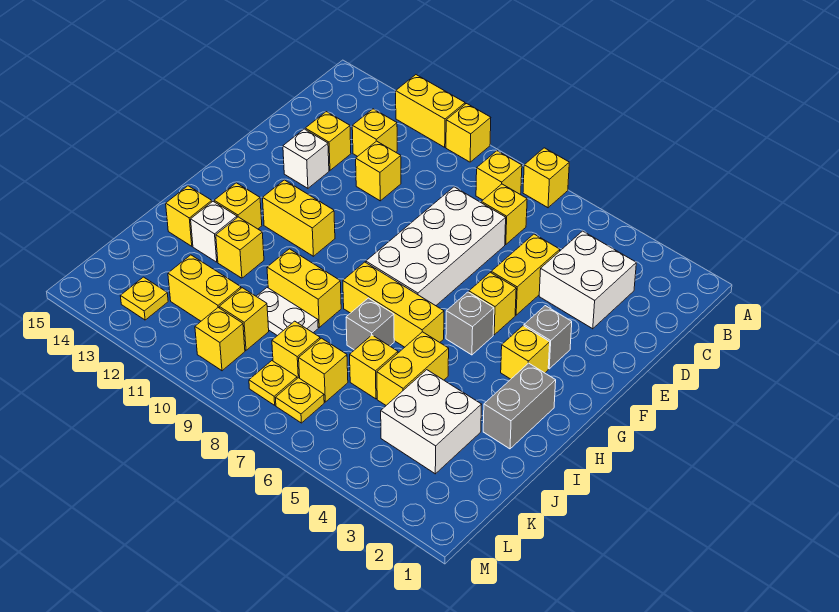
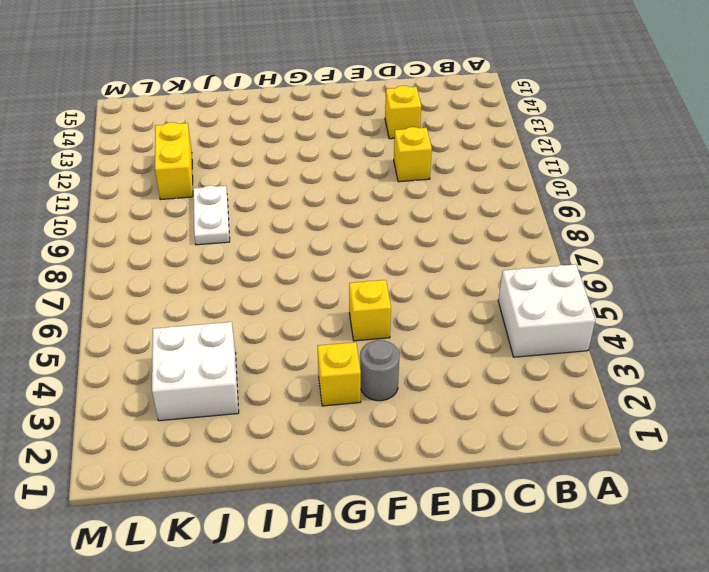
white 2x2 brick [498,264,595,357] -> white 2x2 brick moved to [539,231,636,329]
grey 1x1 round brick [360,340,399,401] -> grey 1x1 brick [524,306,572,369]
none -> yellow 1x1 brick [523,148,569,208]
none -> yellow 1x1 brick [446,104,491,162]
none -> yellow 1x2 brick [396,75,465,147]
none -> yellow 1x1 brick [476,151,522,200]

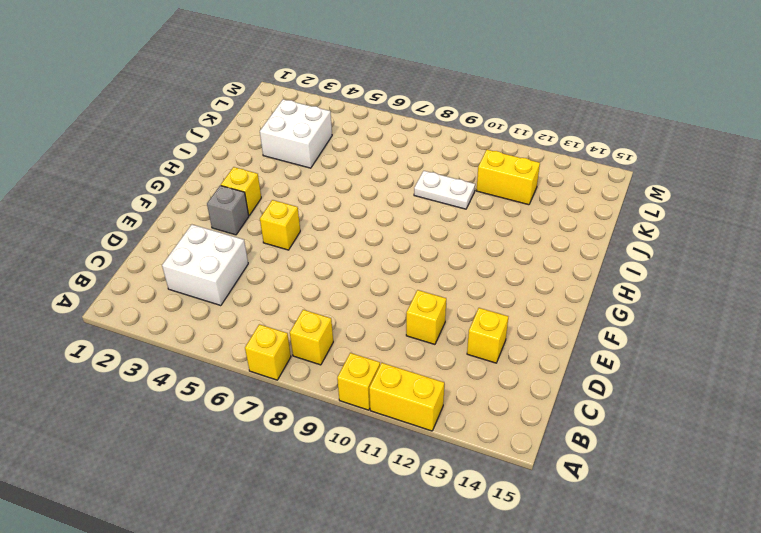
none -> yellow 1x1 brick [481,184,527,245]
none -> yellow 1x1 brick [352,109,397,156]
none -> yellow 1x2 brick [491,234,560,315]
none -> white 2x4 brick [366,187,506,306]

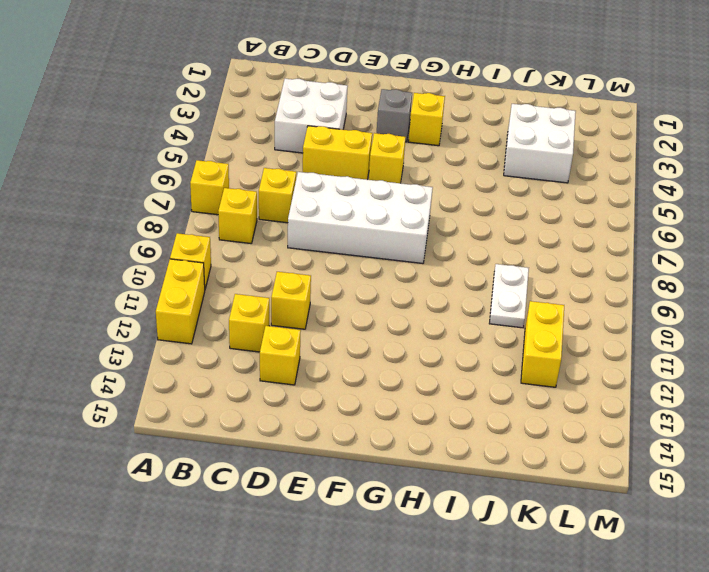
none -> white 1x1 brick [283,129,329,188]
none -> grey 1x1 brick [446,292,494,355]
none -> yellow 1x2 brick [263,180,335,256]
none -> grey 1x2 brick [483,363,556,449]

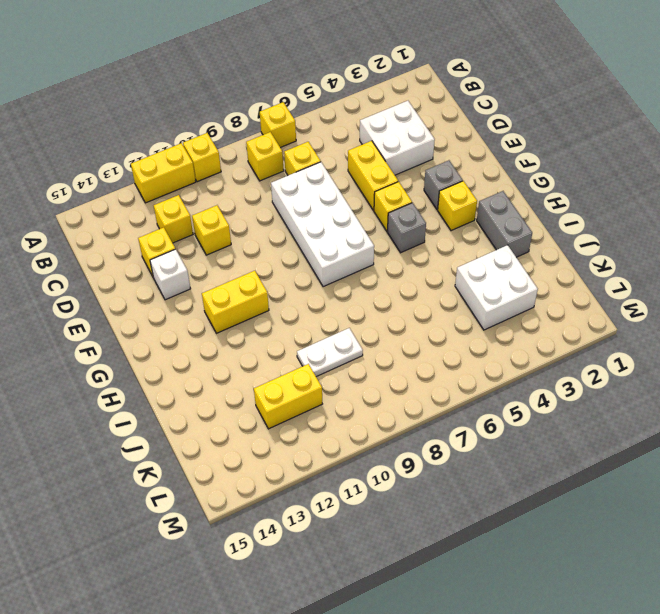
none -> yellow 1x3 brick [343,262,444,347]
none -> yellow 1x1 brick [214,183,262,229]
none -> yellow 1x2 brick [377,332,449,405]
none -> grey 1x1 brick [346,298,394,350]

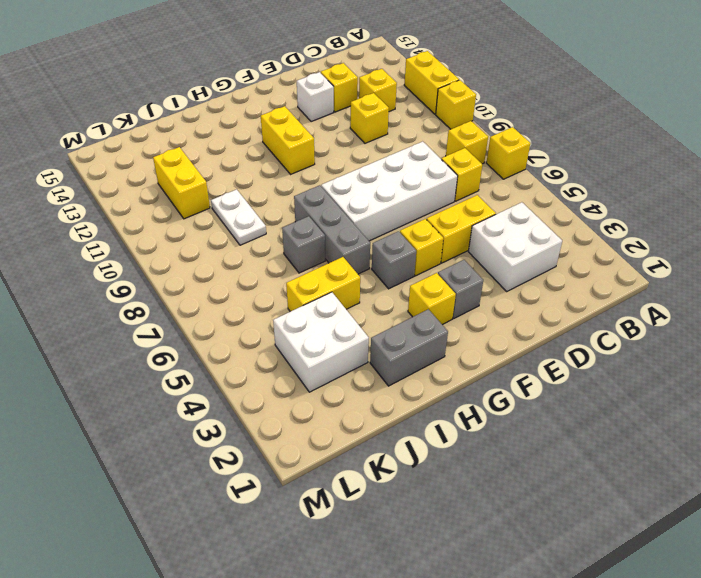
grey 1x3 brick [294,185,370,274] -> yellow 1x3 brick [343,262,444,347]
none -> yellow 1x1 brick [214,183,262,229]
none -> yellow 1x2 brick [267,249,341,327]
none -> yellow 1x1 brick [216,217,264,278]
none -> white 1x1 brick [191,201,237,262]

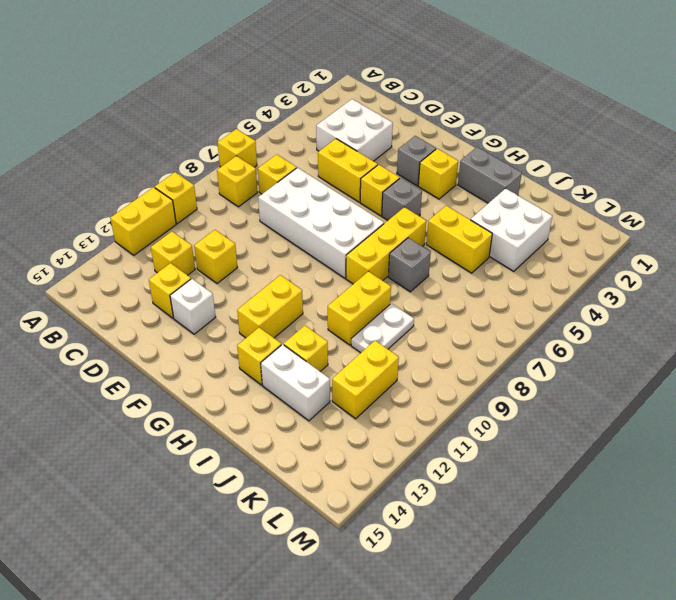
white 1x2 brick [261,344,330,421] -> white 1x1 brick [191,201,237,262]
none -> yellow 1x1 brick [166,186,212,246]
none -> yellow 1x1 brick [350,335,398,399]
none -> yellow 1x1 brick [299,338,348,402]
none -> yellow 1x1 brick [272,321,320,378]

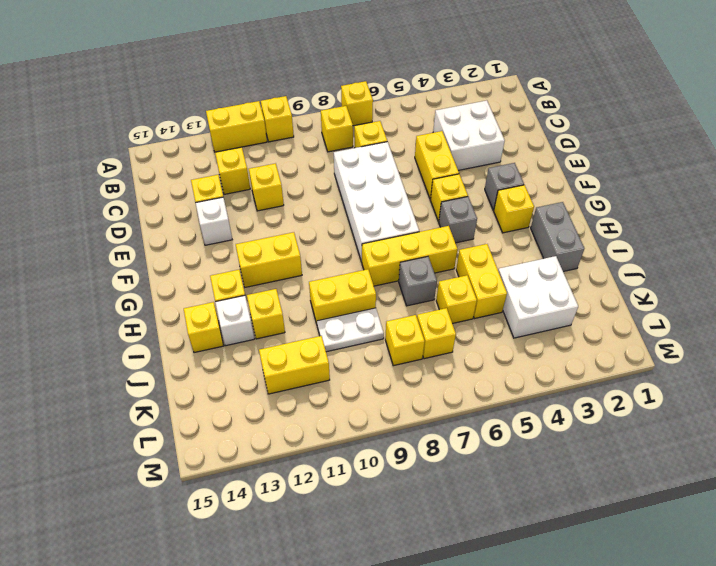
none -> yellow 1x1 brick [219,288,269,350]
none -> yellow 1x1 plate [276,378,324,423]
none -> yellow 1x1 plate [249,361,297,405]
none -> yellow 1x1 brick [195,308,245,371]

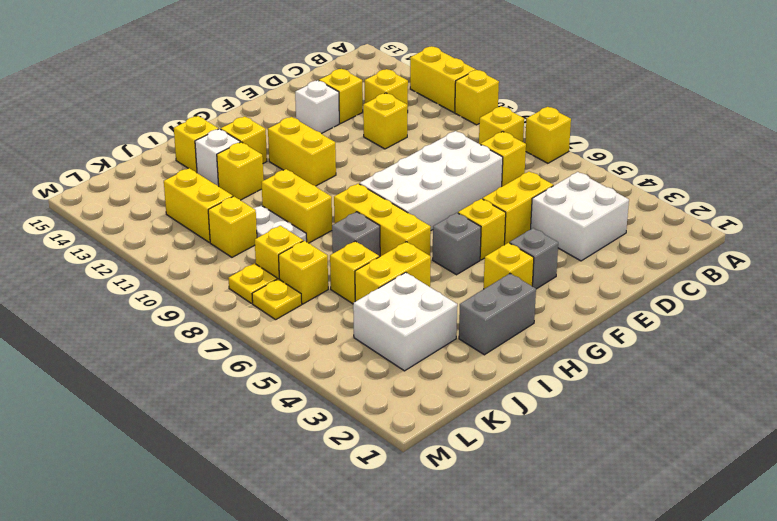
none -> yellow 1x1 brick [195,308,245,371]
none -> yellow 1x1 plate [120,277,168,320]

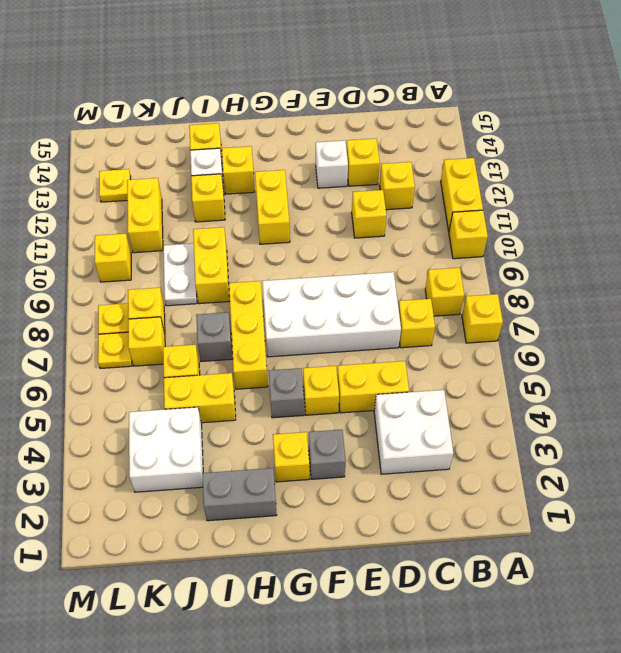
none -> yellow 1x1 brick [219,288,269,350]

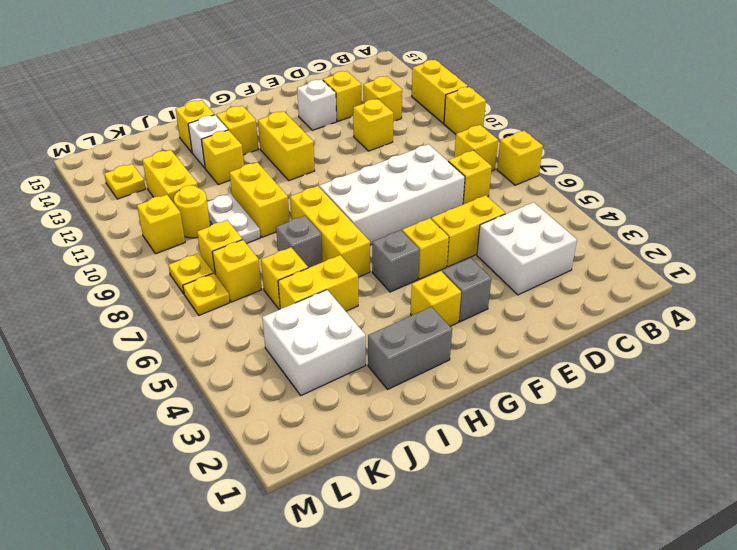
yellow 1x1 round brick [174,185,210,238] -> yellow 1x1 brick [219,288,269,350]

